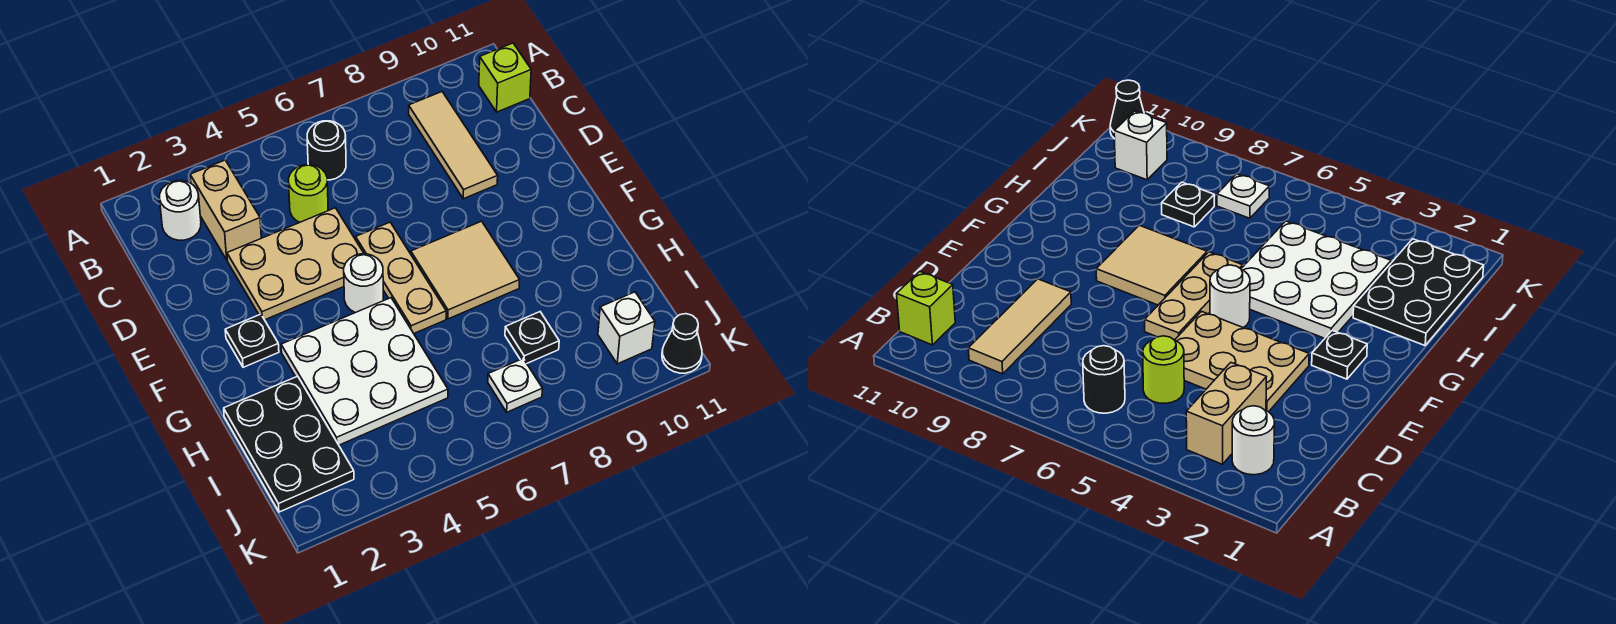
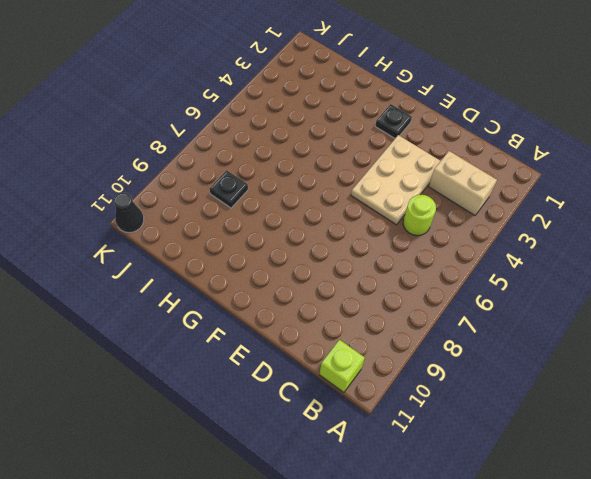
none -> white 1x1 round brick [160,181,201,240]
none -> black 1x1 round brick [307,121,346,180]
none -> tan 1x3 tile [409,92,498,199]

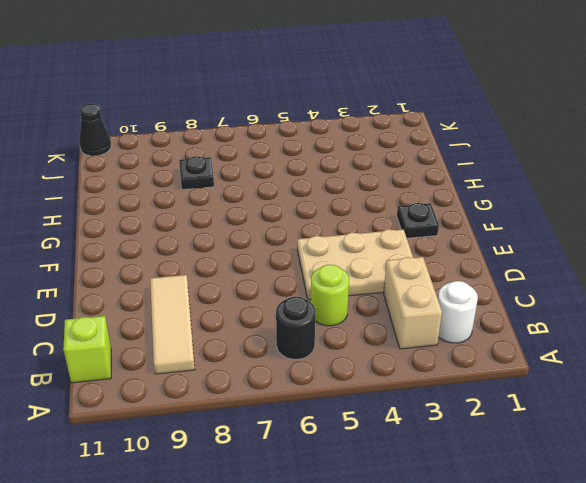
none -> tan 1x3 plate [356,222,446,333]
none -> white 1x1 round brick [344,254,383,313]
none -> tan 2x2 tile [411,221,520,319]

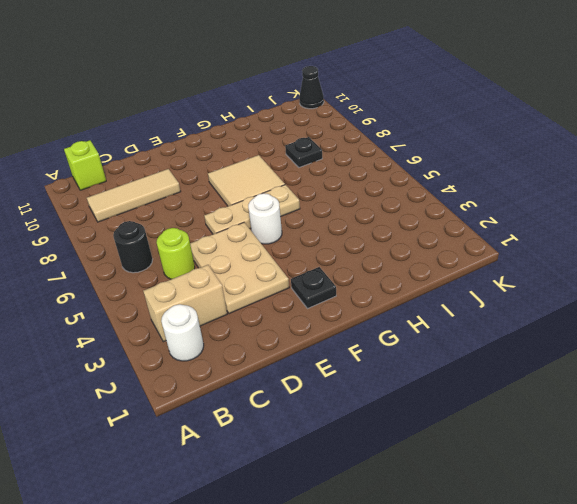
none -> white 3x3 plate [281,298,448,445]
none -> black 2x3 plate [224,376,354,512]
none -> white 1x1 plate [488,359,542,412]

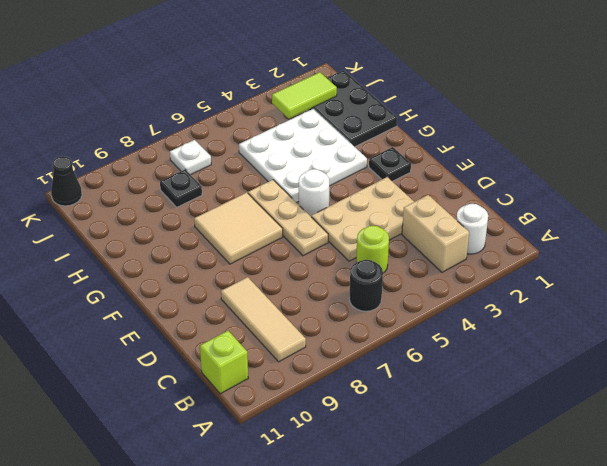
lime 1x2 tile [272,72,337,118] -> none
none -> white 1x1 brick [598,292,655,364]

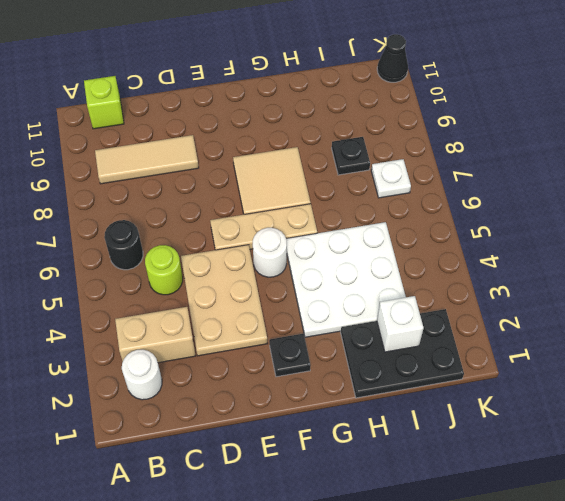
white 1x1 brick [377,296,424,352] -> white 1x1 brick moved to [598,292,655,364]

